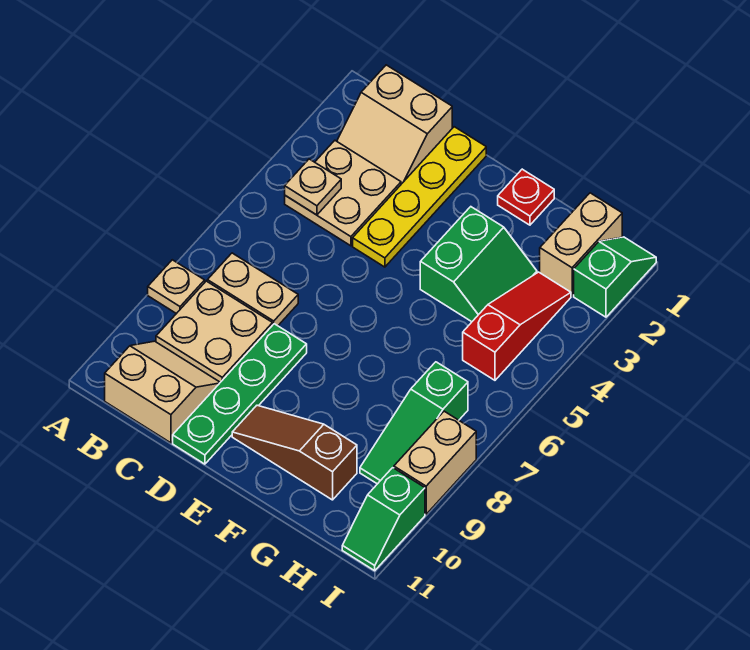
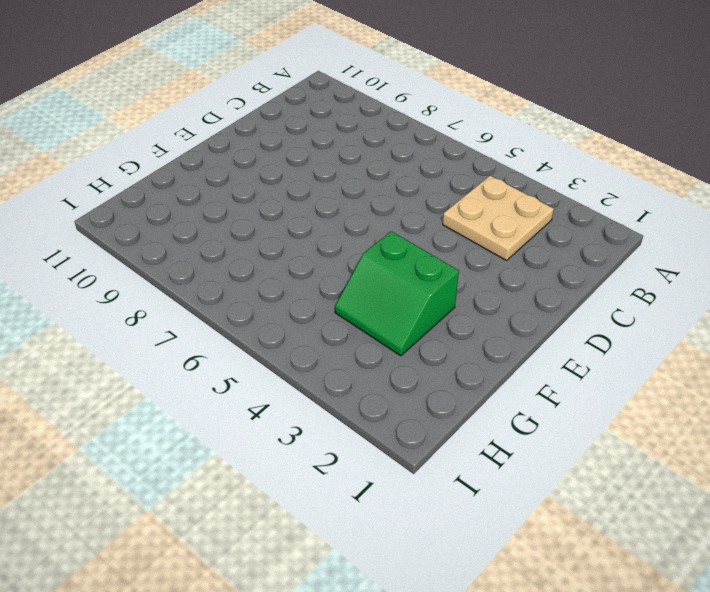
none -> tan 1x1 plate [148,260,205,314]
none -> tan 2x2 slope [337,65,452,184]
none -> tan 1x2 plate [207,253,298,326]

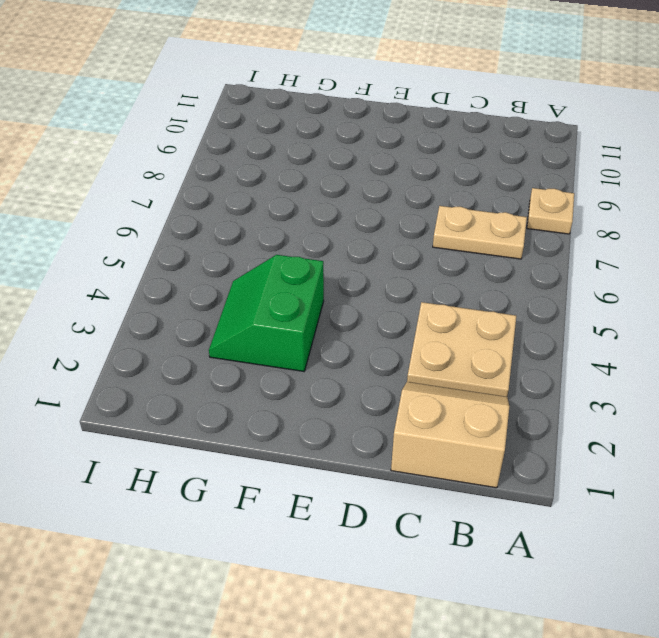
none -> tan 2x2 plate [156,281,273,382]
none -> tan 2x2 slope [105,341,220,443]
none -> yellow 1x4 plate [353,127,486,267]

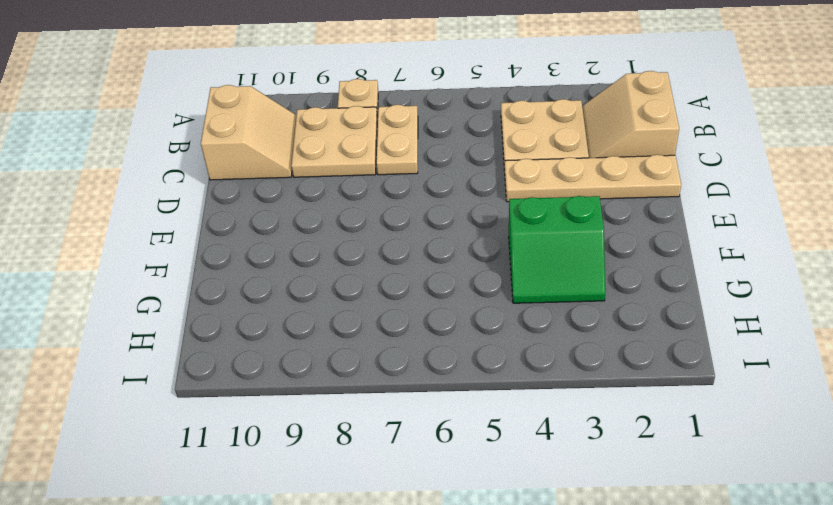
tan 1x4 plate [505,155,681,202] -> yellow 1x4 plate [353,127,486,267]
none -> green 1x4 plate [173,324,307,464]
none -> brown 1x3 slope [232,405,357,500]
none -> red 1x1 plate [498,169,554,225]

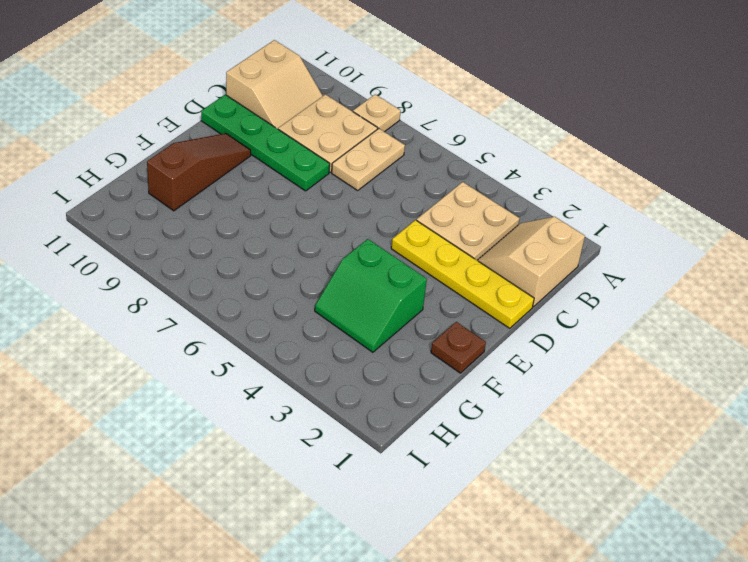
brown 1x1 plate [431,322,486,373] -> red 1x1 plate [498,169,554,225]
none -> tan 1x2 brick [540,193,622,296]
none -> red 1x3 slope [463,272,571,380]
none -> green 1x3 slope [360,362,468,484]

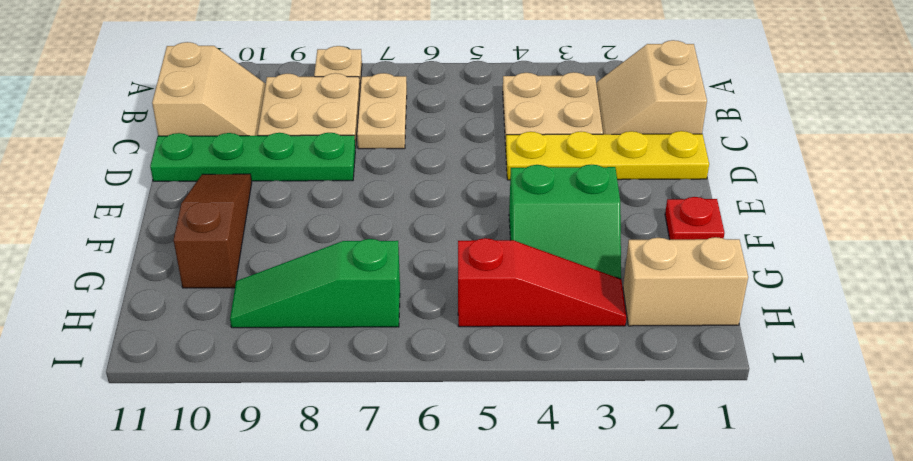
none -> green 1x2 slope [574,237,656,317]
none -> tan 1x2 brick [394,411,476,514]
none -> green 1x2 slope [342,468,425,571]

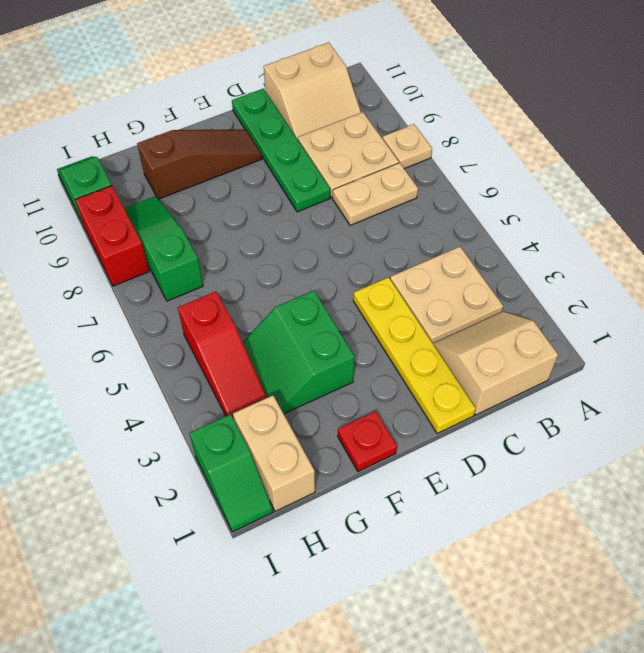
red 1x2 brick [76,186,149,286] -> tan 1x2 brick [394,411,476,514]
none -> tan 1x1 plate [285,159,341,215]

